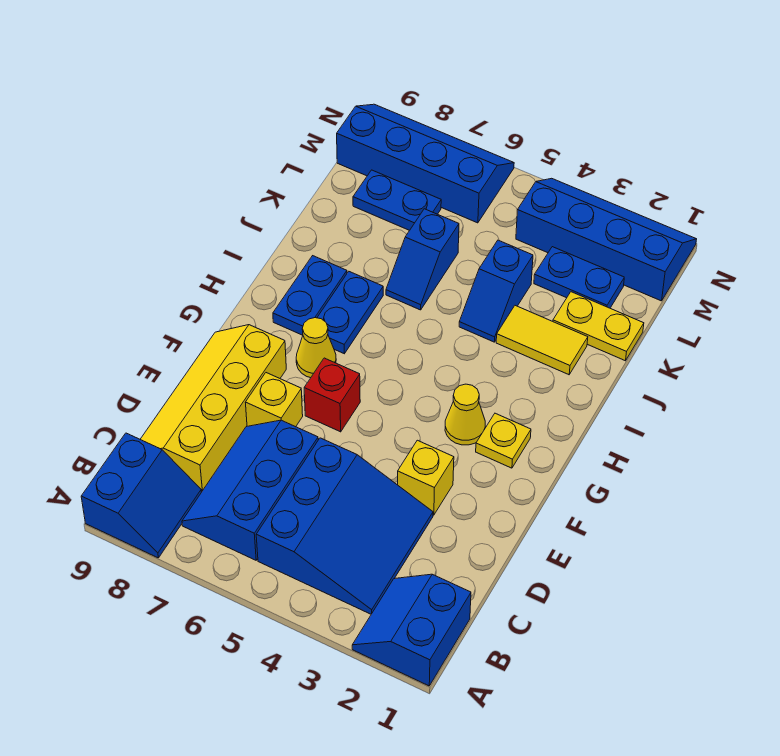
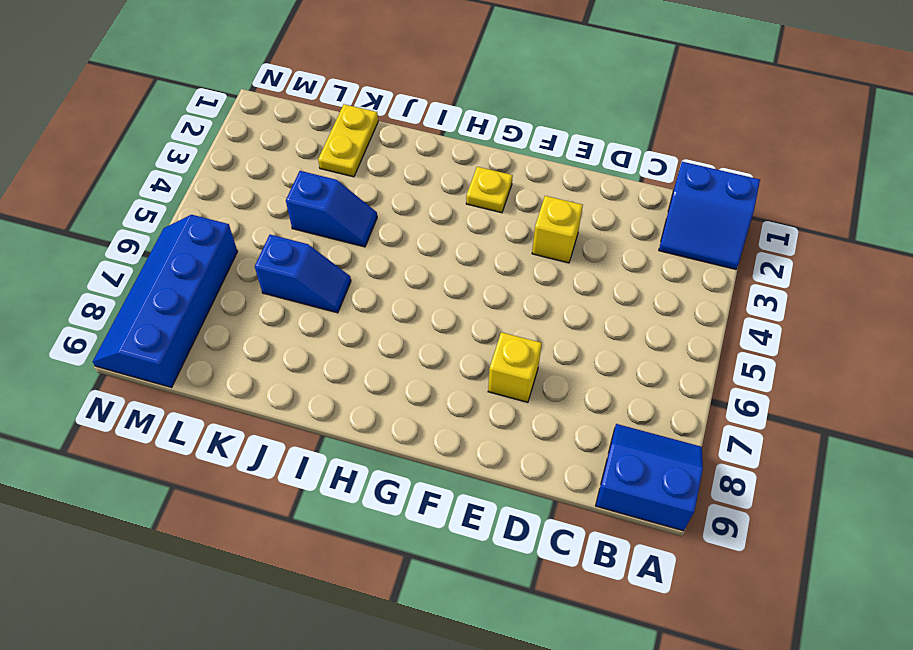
none -> blue 3x3 slope [256,438,433,614]
none -> blue 2x3 slope [182,420,318,560]
none -> yellow 2x4 slope [140,325,286,492]

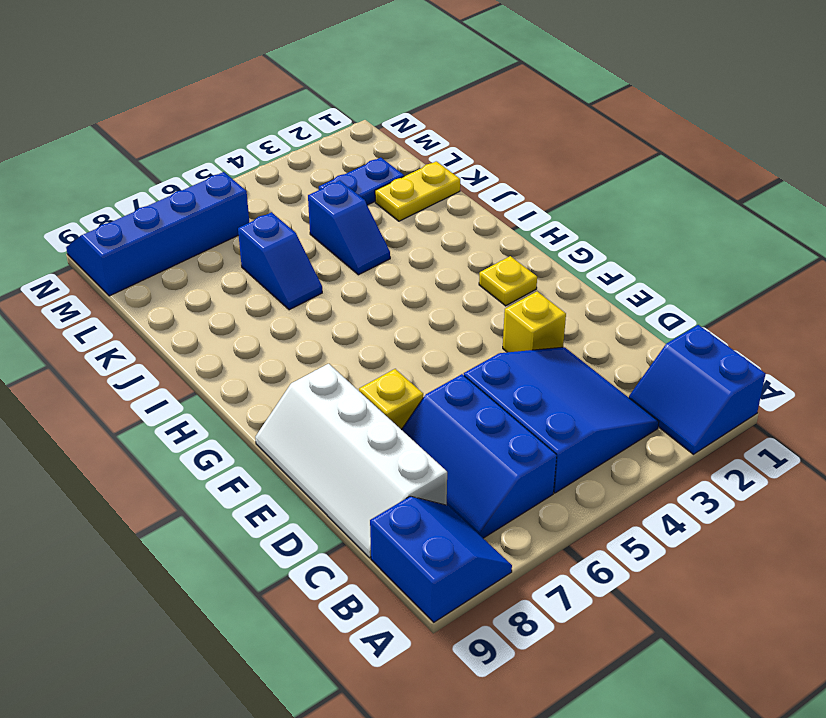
white 2x4 slope [255,364,447,558] -> yellow 2x4 slope [140,325,286,492]
none -> red 1x1 brick [304,358,360,432]
none -> yellow 1x1 cone [445,384,485,445]
none -> yellow 1x1 cone [296,318,336,378]

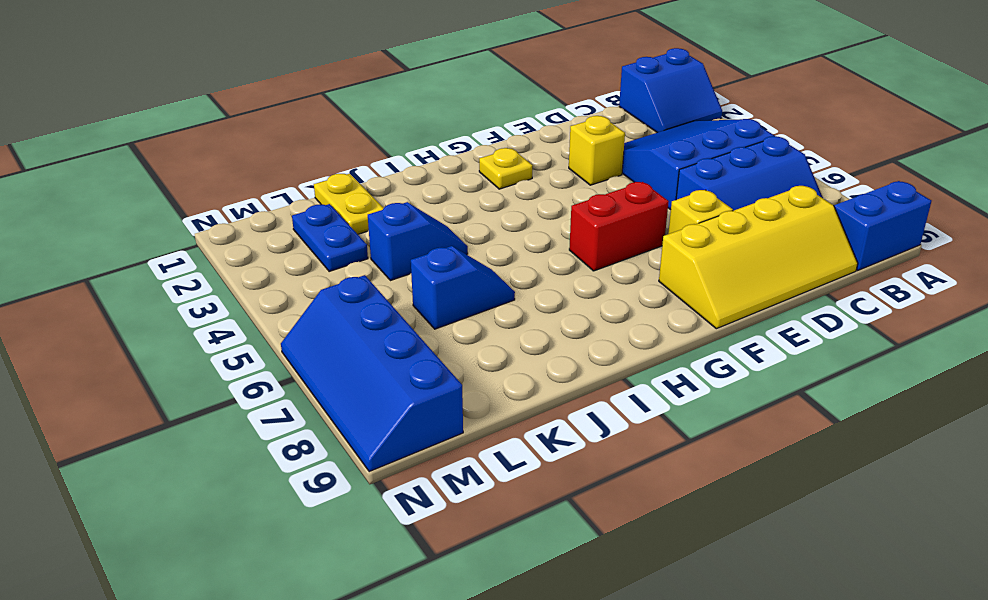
red 1x2 brick [569,182,669,271] -> red 1x1 brick [304,358,360,432]
none -> yellow 1x1 cone [445,384,485,445]
none -> yellow 1x1 cone [296,318,336,378]
none -> blue 1x2 plate [317,272,383,354]

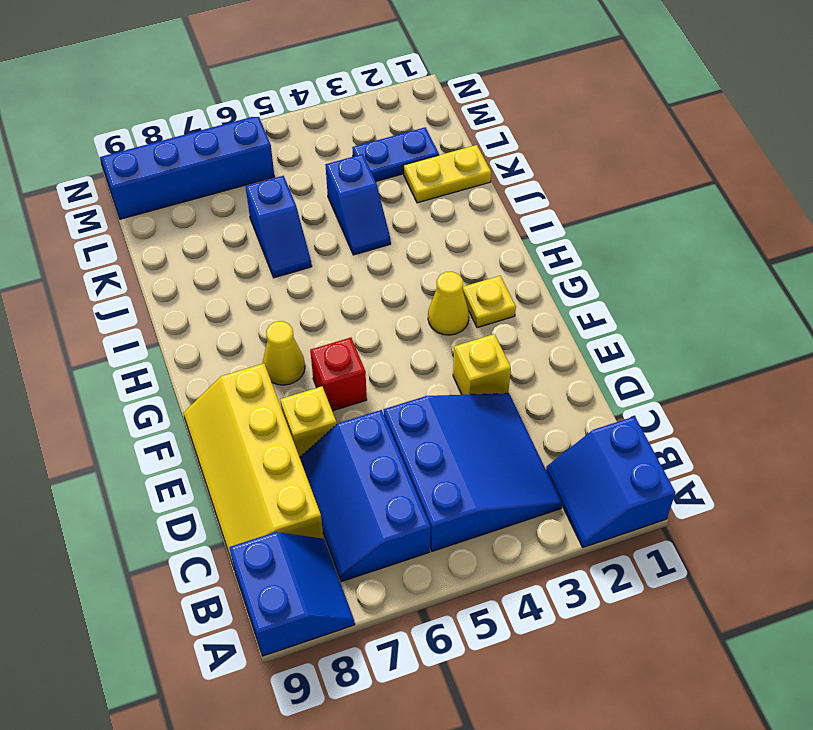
none -> blue 1x2 plate [317,272,383,354]
none -> blue 1x2 plate [273,256,347,335]
none -> yellow 1x2 tile [496,306,588,375]

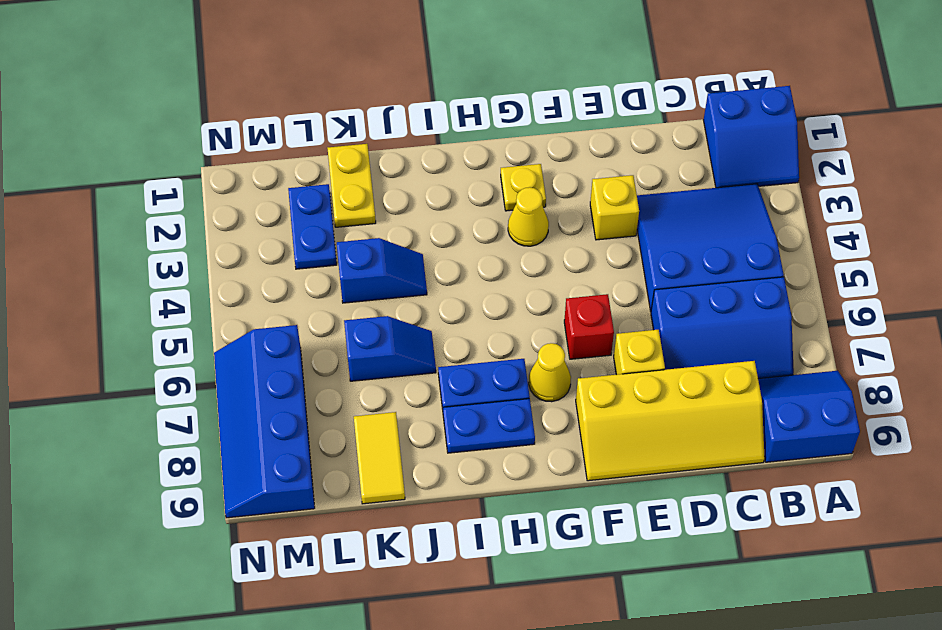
yellow 1x2 tile [354,412,405,504] -> yellow 1x2 tile moved to [496,306,588,375]
none -> blue 1x2 plate [353,170,441,230]
none -> blue 2x4 slope [516,178,697,301]

